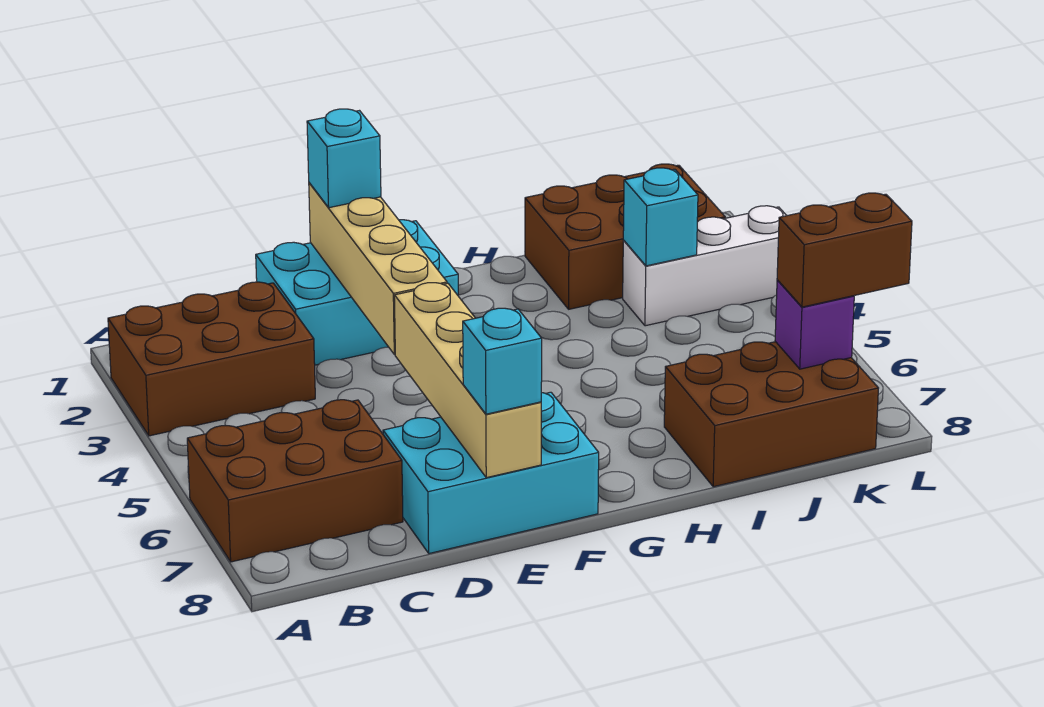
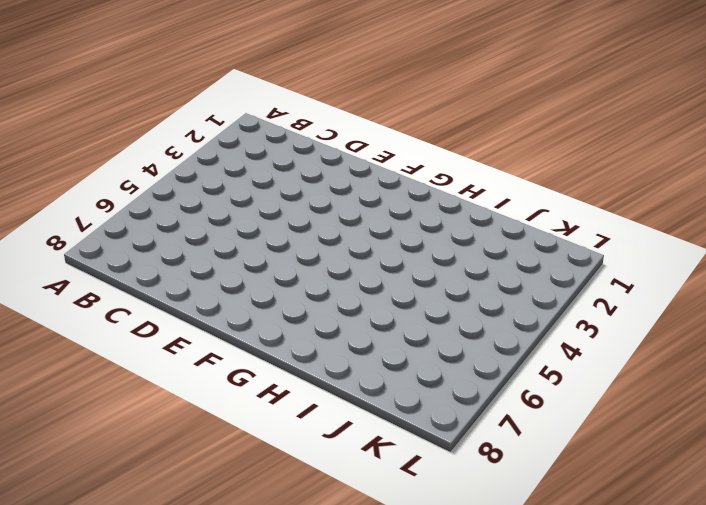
none -> brown 2x3 brick [108,282,315,436]
none -> brown 2x3 brick [187,400,403,562]
none -> cyan 2x3 brick [256,220,458,365]

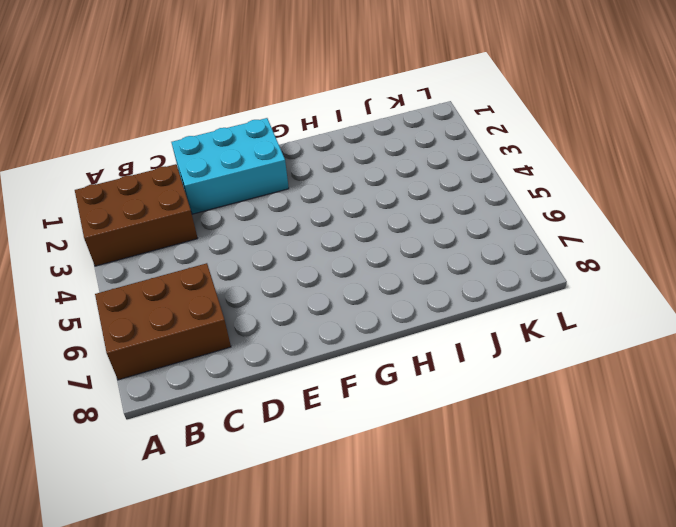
none -> cyan 2x3 brick [383,392,599,553]
none -> brown 2x3 brick [525,164,725,309]
none -> brown 2x3 brick [664,342,878,487]

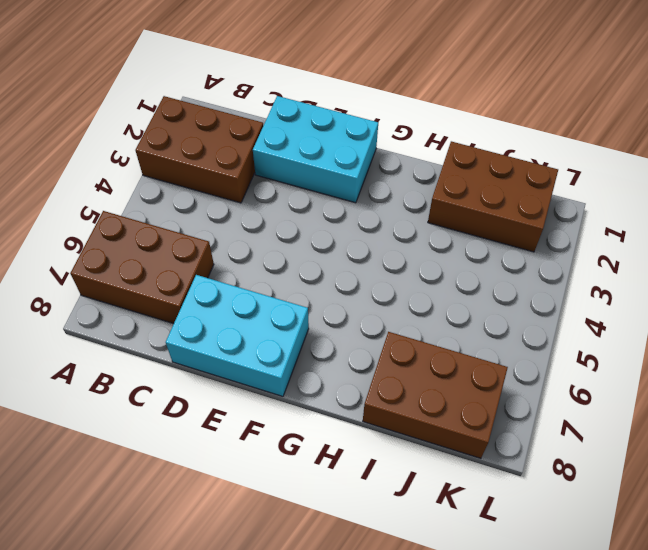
none -> white 1x3 brick [623,206,787,326]
none -> tan 1x4 brick [309,183,447,355]
none -> tan 1x4 brick [394,283,541,478]

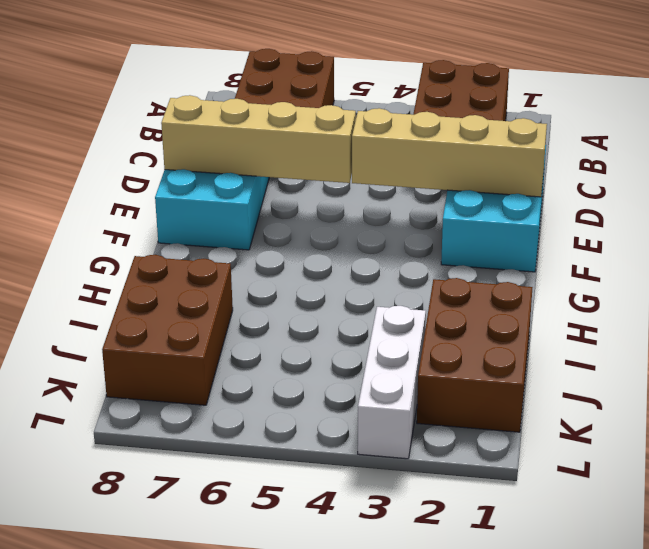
none -> cyan 1x1 brick [623,168,698,266]
none -> purple 1x1 brick [775,280,854,369]
none -> cyan 1x1 brick [307,109,381,208]

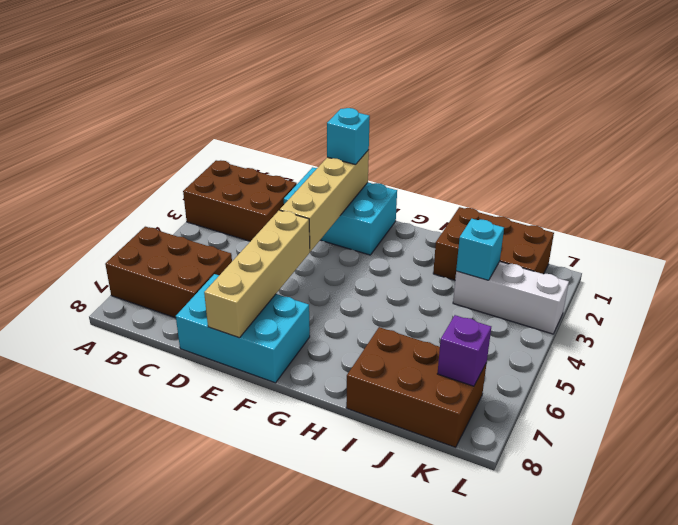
none -> cyan 1x1 brick [463,308,542,414]
none -> brown 1x2 brick [777,193,912,307]

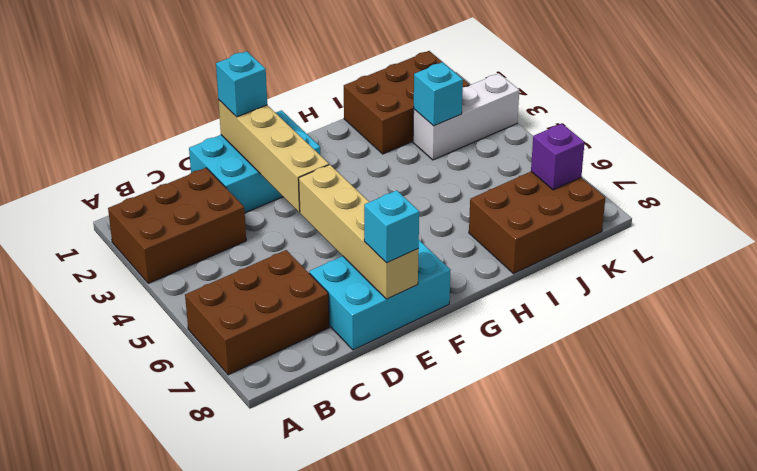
none -> brown 1x2 brick [777,193,912,307]

